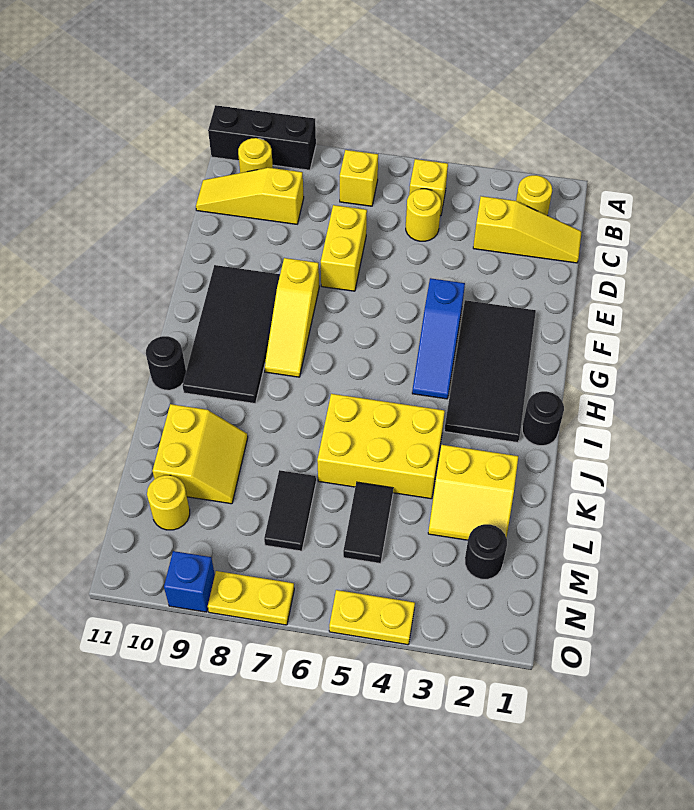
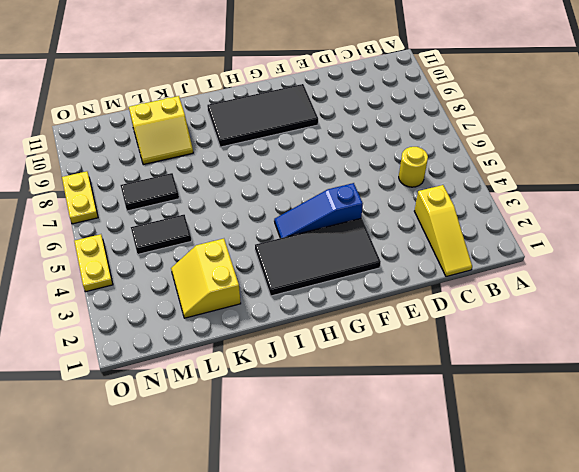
none -> black 1x3 brick [208,105,316,170]
none -> yellow 1x1 round brick [516,175,552,215]
none -> yellow 1x1 brick [409,159,448,216]

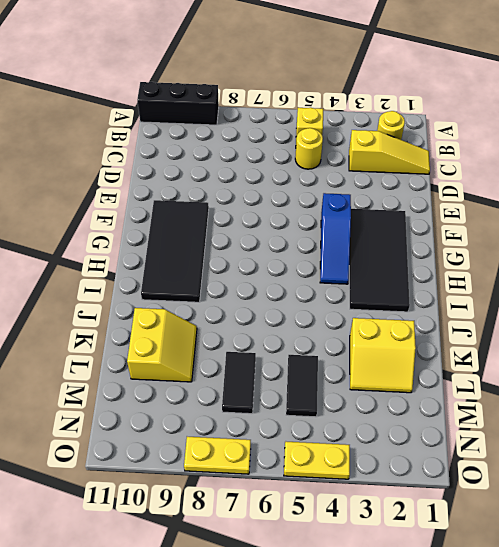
none -> yellow 1x1 brick [340,150,378,206]
none -> yellow 1x1 round brick [238,138,273,173]
none -> yellow 1x3 slope [196,168,304,224]

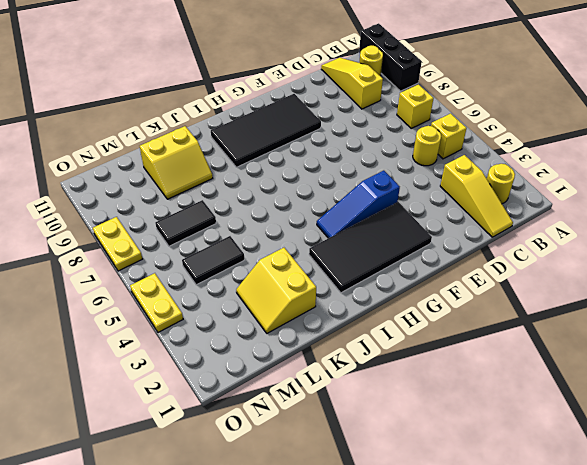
none -> yellow 1x2 brick [321,205,367,291]
none -> yellow 1x3 slope [264,258,319,377]
none -> black 1x1 round brick [522,391,564,446]

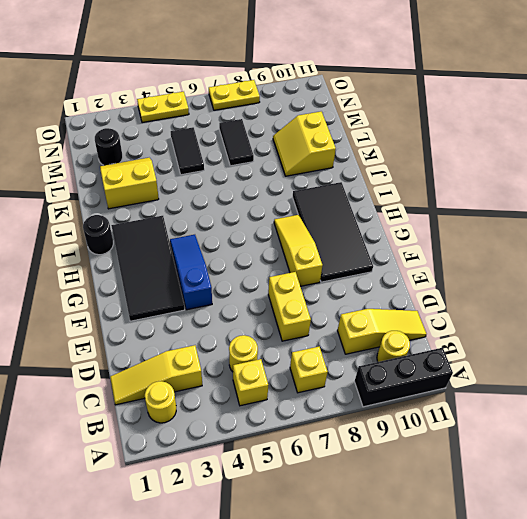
none -> black 1x1 round brick [146,336,186,390]
none -> yellow 2x3 brick [317,394,445,499]
none -> yellow 1x1 round brick [147,475,190,530]

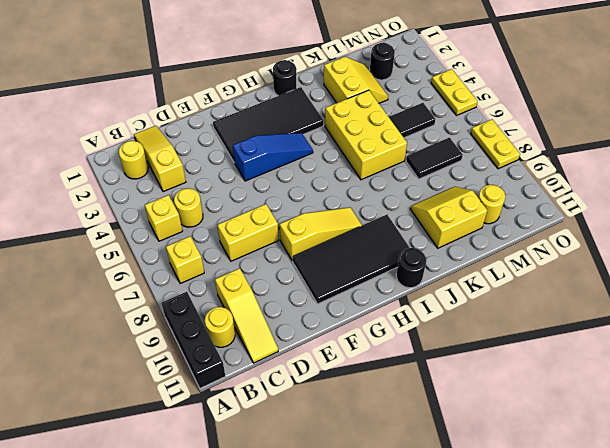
none -> blue 1x1 brick [164,551,215,612]

